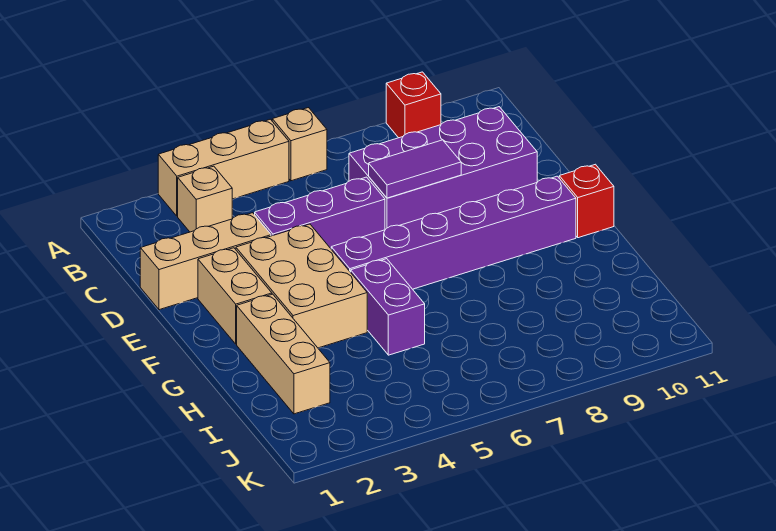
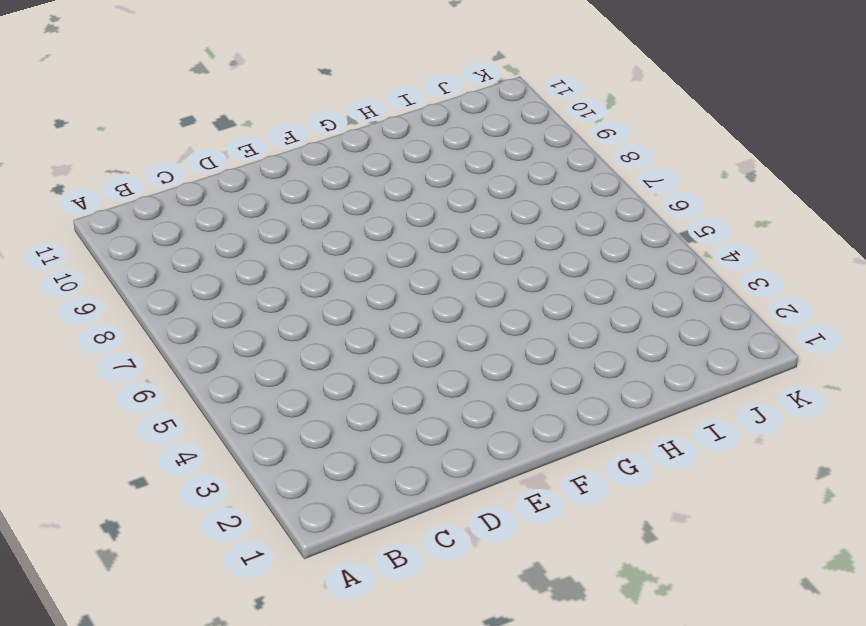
none -> tan 1x3 brick [158,119,289,216]
none -> tan 1x1 brick [272,108,327,181]
none -> red 1x1 brick [386,72,441,138]

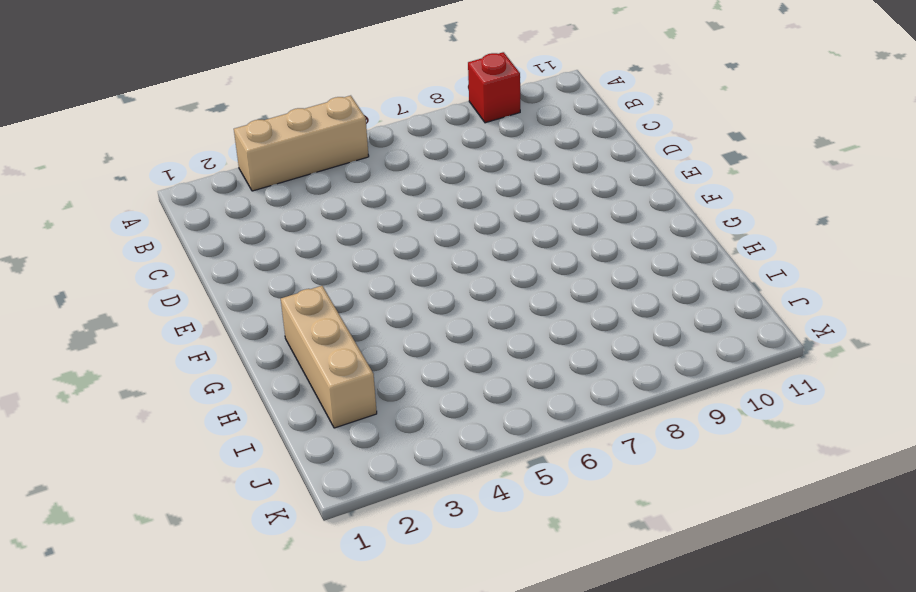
none -> tan 1x1 brick [272,108,327,181]
none -> tan 1x1 brick [178,166,232,232]
none -> purple 2x4 brick [349,107,537,230]

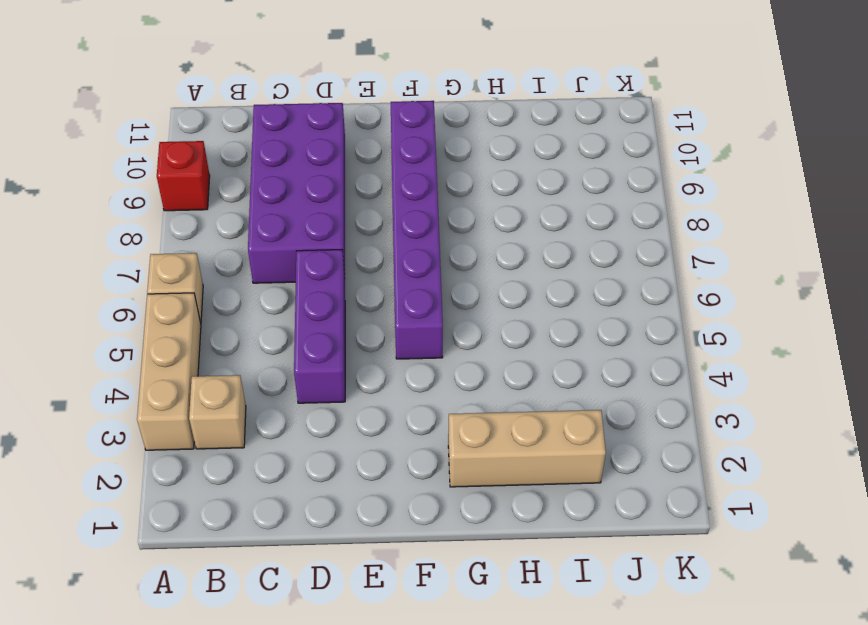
none -> tan 1x3 brick [140,213,271,310]
none -> tan 1x2 brick [198,248,272,344]
none -> tan 2x3 brick [236,224,367,348]

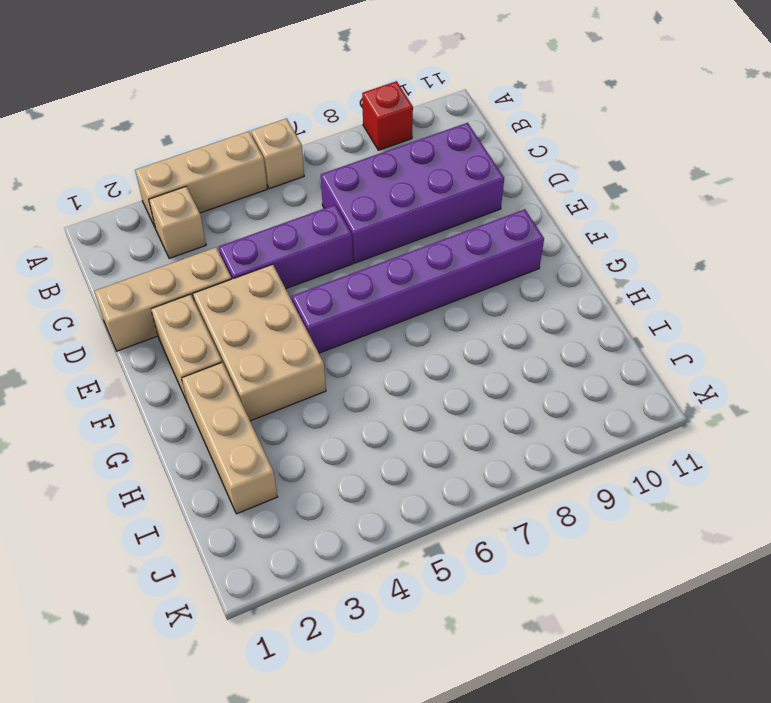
none -> red 1x1 brick [559,164,614,238]
none -> purple 1x2 brick [351,259,425,355]
none -> purple 1x2 tile [369,140,461,198]

